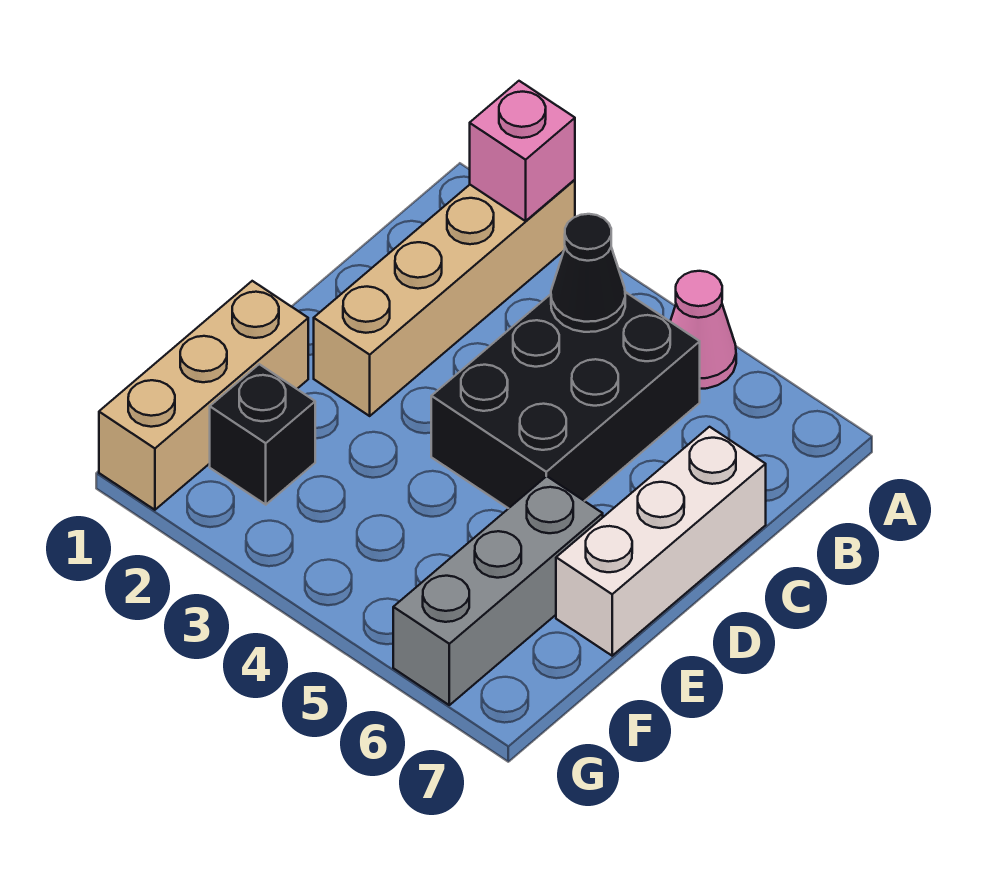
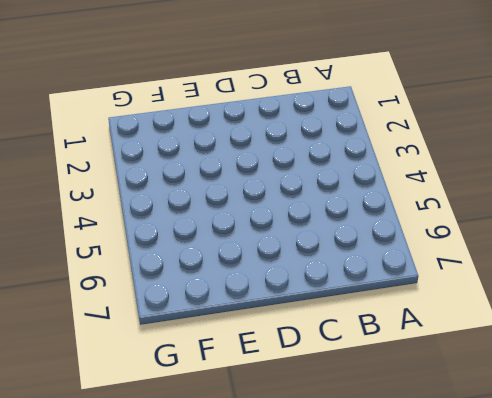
none -> tan 1x4 brick [314,180,575,416]
none -> pink 1x1 cone [670,271,736,389]

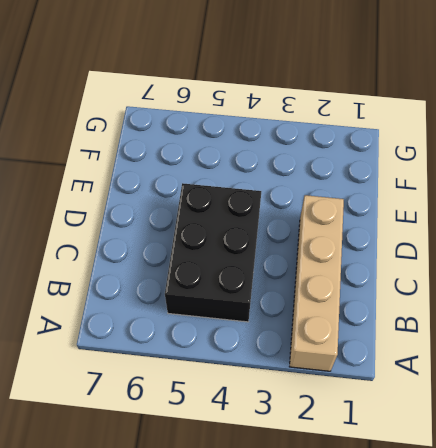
none -> pink 1x1 cone [670,271,736,389]
none -> white 1x3 brick [556,427,766,656]

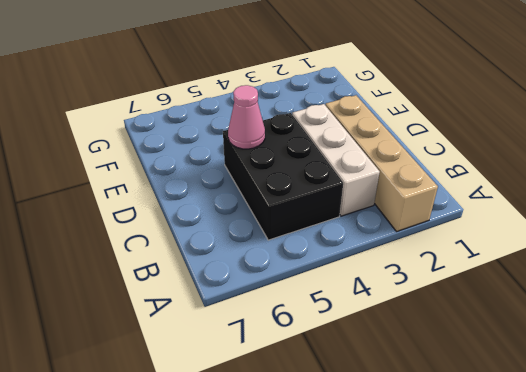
white 1x3 brick [292,104,380,216] -> white 1x3 brick moved to [556,427,766,656]
pink 1x1 cone [228,85,265,149] -> pink 1x1 cone moved to [670,271,736,389]
none -> tan 1x3 brick [99,281,308,510]
none -> grey 1x3 brick [393,476,603,705]

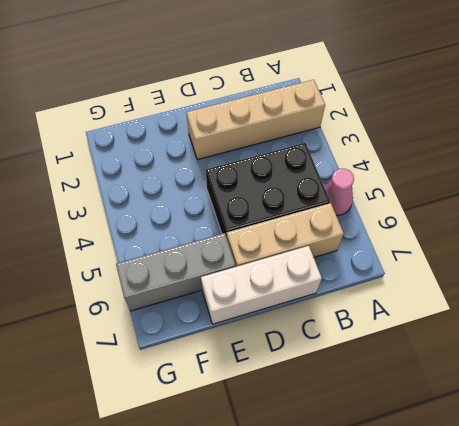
tan 1x3 brick [227,203,344,267] -> tan 1x3 brick moved to [99,281,308,510]
none -> black 1x1 brick [210,364,315,505]
none -> pink 1x1 brick [470,81,575,221]

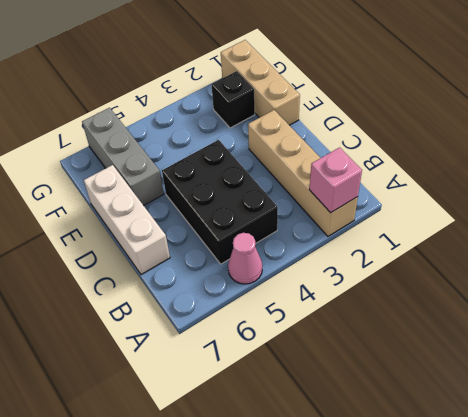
none -> black 1x1 cone [551,214,625,332]

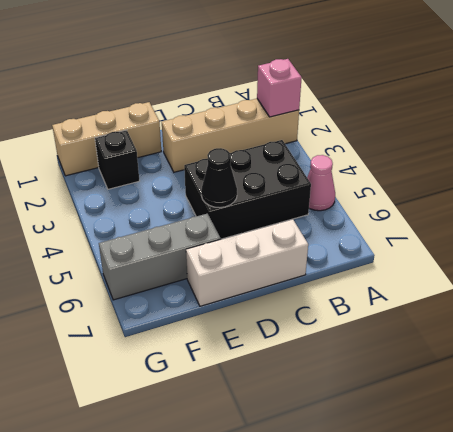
black 1x1 cone [201,148,237,208] -> black 1x1 cone moved to [551,214,625,332]

